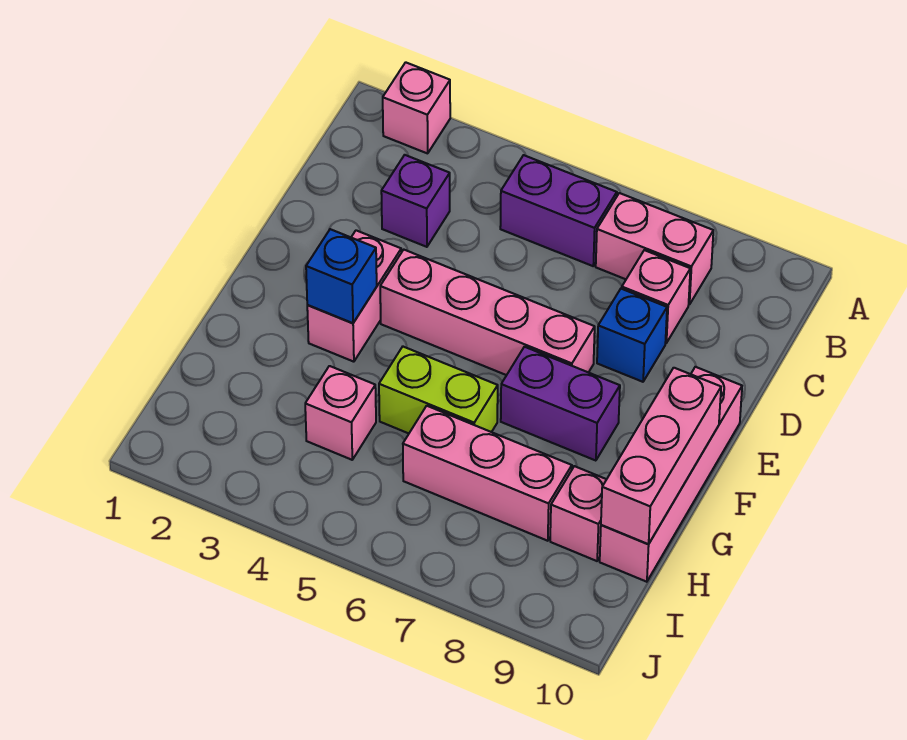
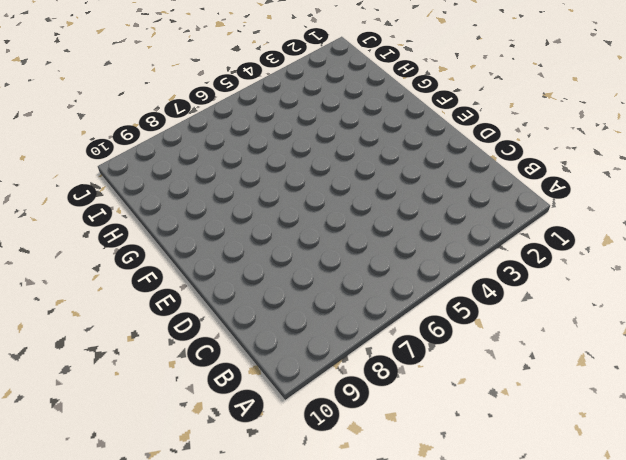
none -> pink 1x1 brick [383,62,450,153]
none -> purple 1x2 brick [500,155,617,266]
none -> pink 1x2 brick [596,193,713,305]

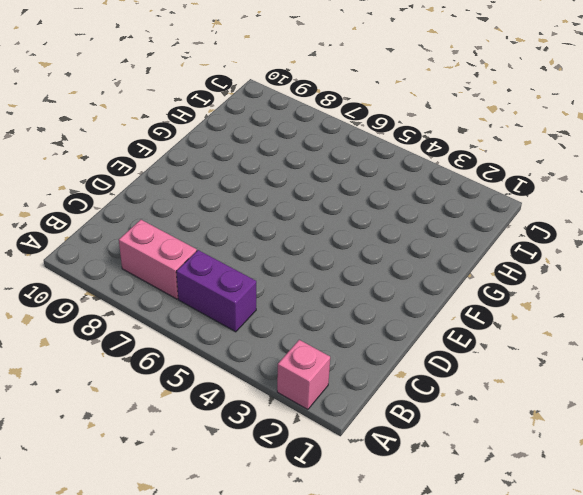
none -> purple 1x1 brick [381,155,450,247]
none -> pink 1x1 brick [622,250,690,343]
none -> blue 1x1 brick [597,289,667,382]

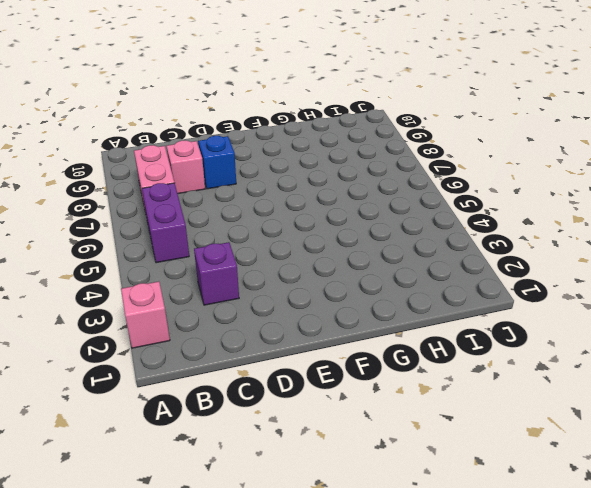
none -> pink 1x2 brick [307,230,401,362]
none -> pink 1x4 brick [380,250,595,375]
none -> pink 1x4 brick [600,367,742,582]

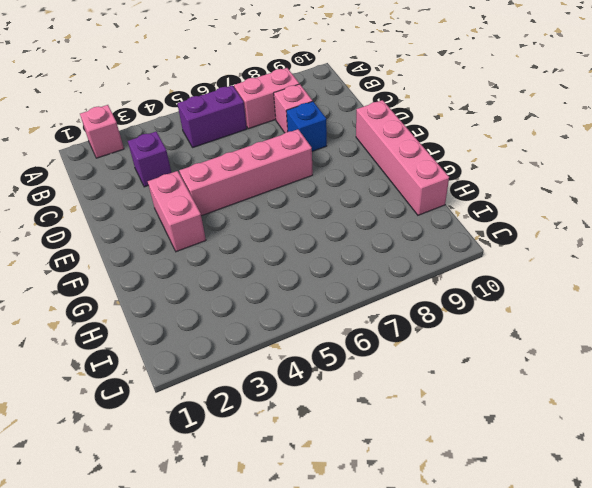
none -> purple 1x2 brick [501,347,620,461]
none -> lime 1x2 brick [379,347,498,433]
none -> pink 1x1 brick [305,366,376,460]

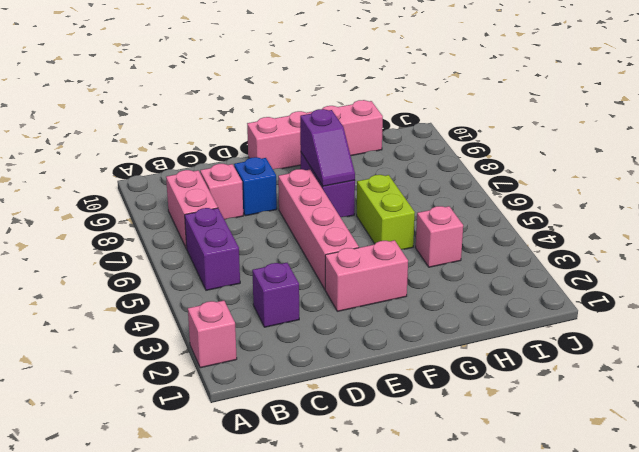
purple 1x2 slope [300,109,355,186] -> none
none -> pink 1x3 brick [403,406,572,541]
none -> pink 1x1 brick [550,466,607,561]
none -> blue 1x1 brick [306,229,377,323]

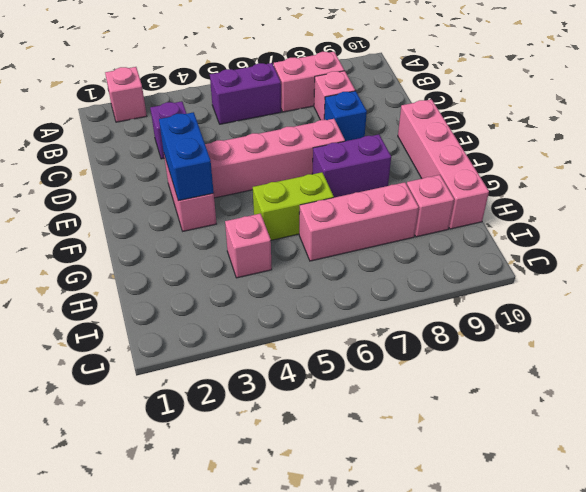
blue 1x2 brick [159,112,214,201] -> blue 1x1 brick [306,229,377,323]
none -> pink 1x3 brick [601,368,721,544]

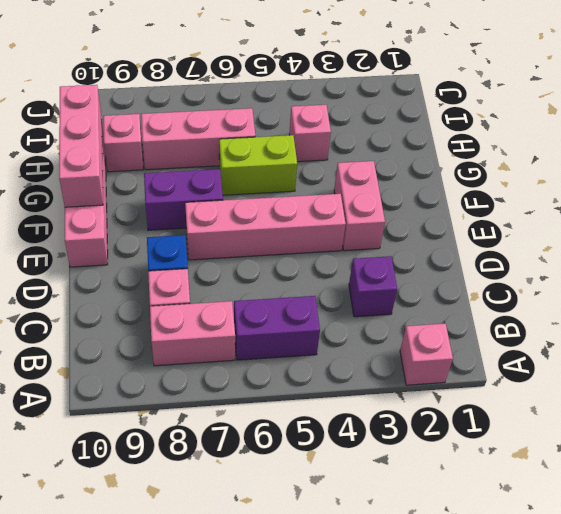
none -> blue 1x1 brick [306,229,377,323]

